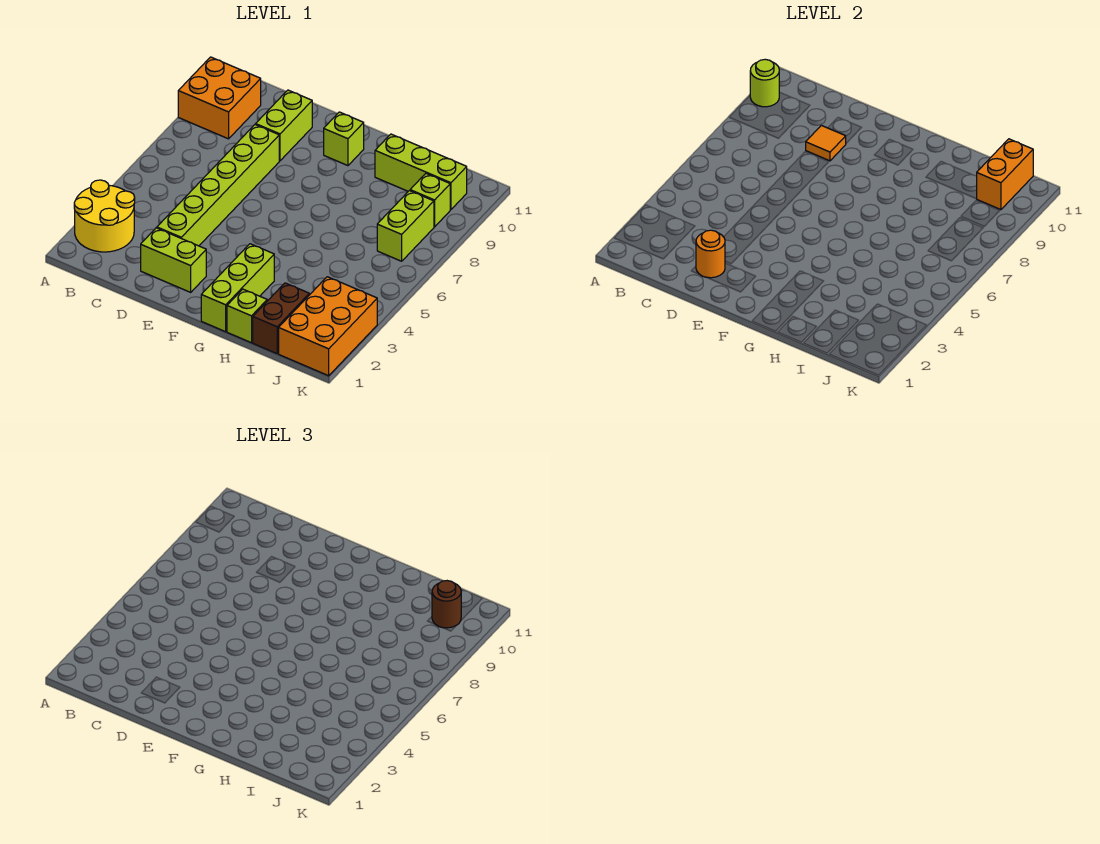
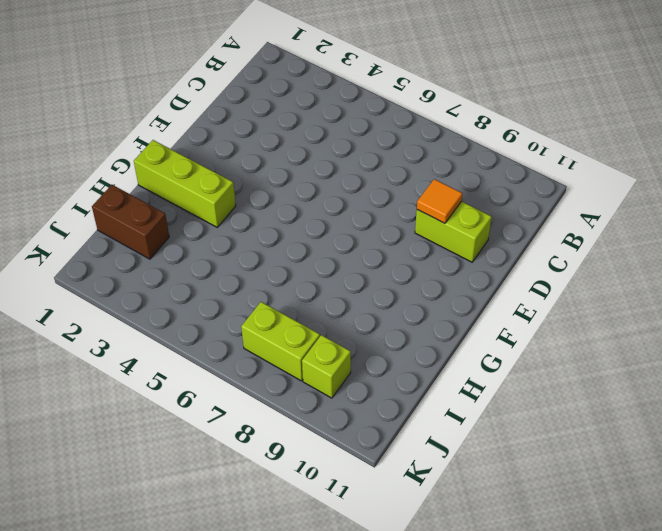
none -> yellow 2x2 round brick [74,180,135,252]
none -> orange 2x2 brick [178,57,261,139]
none -> lime 1x2 brick [141,228,206,292]

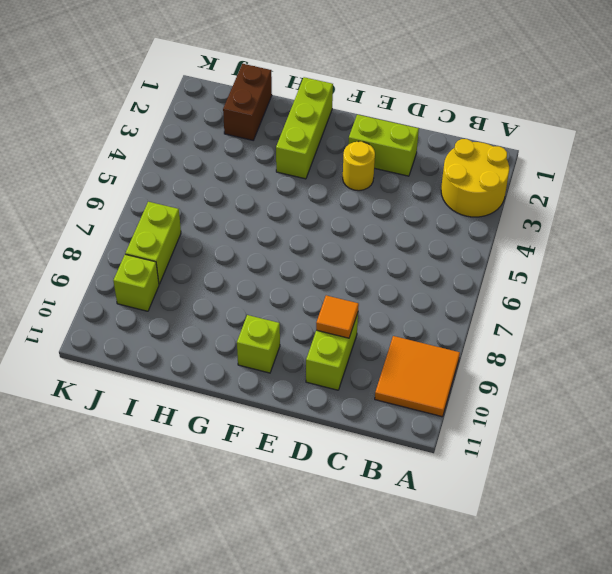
orange 2x2 tile [375,336,460,417] -> orange 2x2 brick [178,57,261,139]
yellow 1x1 round brick [343,142,375,191] -> none
none -> lime 1x6 brick [157,125,279,246]
none -> lime 1x1 brick [227,289,267,343]
none -> lime 1x3 brick [375,134,467,210]

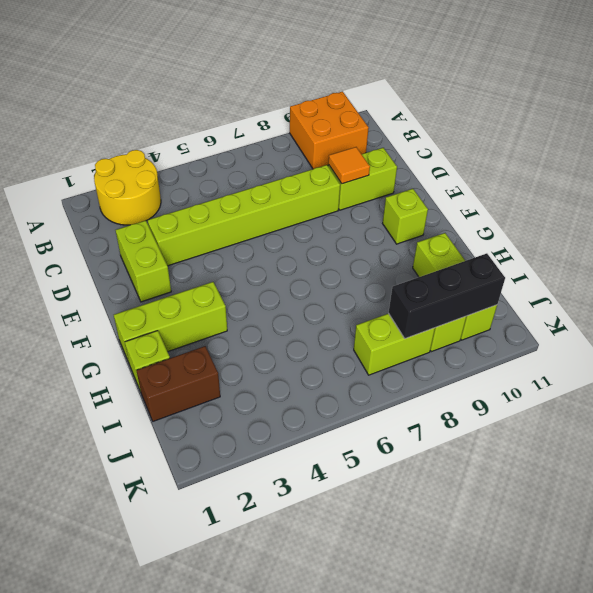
black 1x3 brick [389,253,505,339] -> orange 1x2 brick [977,139,1033,210]
none -> orange 2x3 brick [279,277,377,376]
none -> lime 1x1 round brick [750,59,779,107]
none -> orange 1x1 round brick [696,230,725,278]

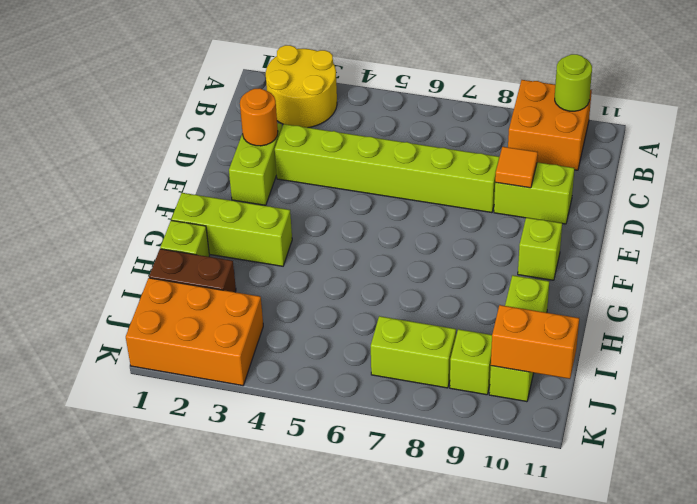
none -> brown 1x1 round brick [432,581,461,628]

